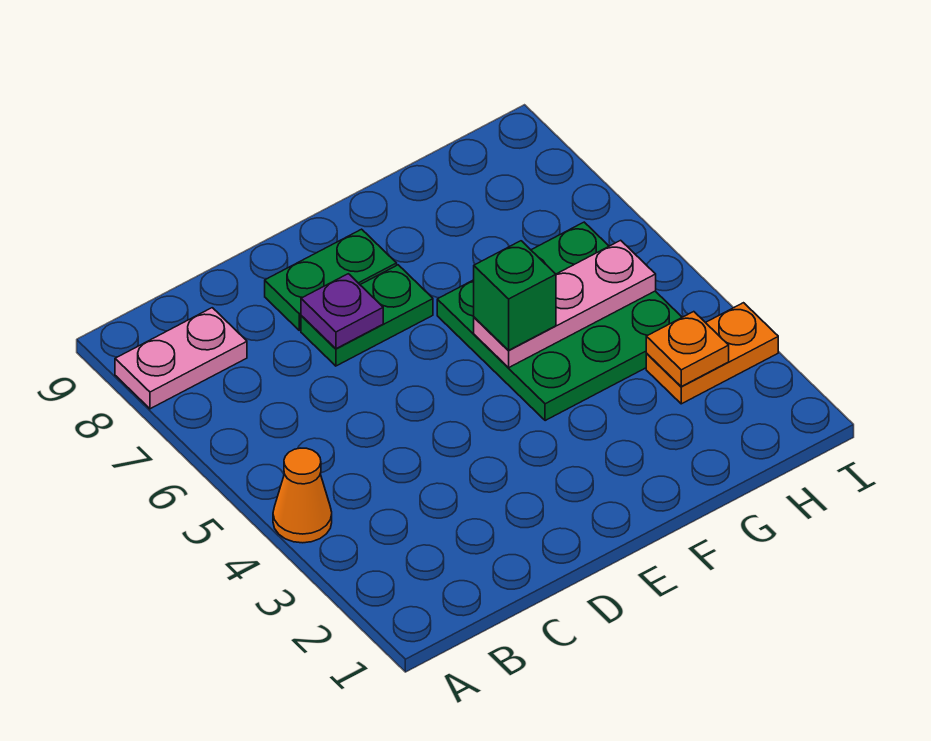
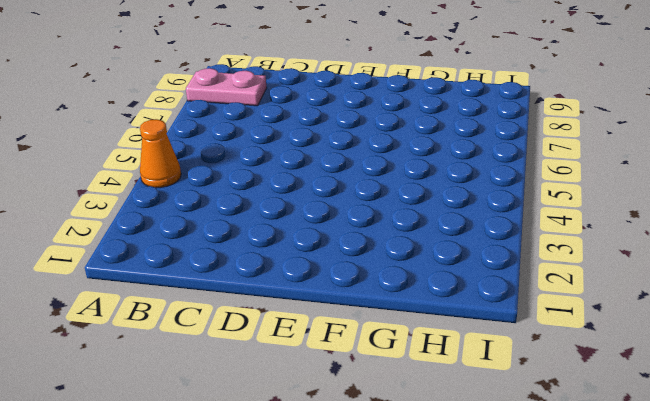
none -> green 1x2 plate [301,265,433,366]
none -> green 1x2 plate [265,229,397,330]

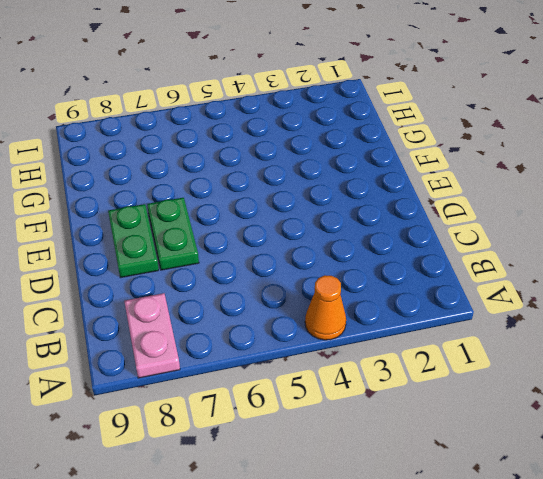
none -> green 3x3 plate [437,222,682,421]
none -> orange 1x2 plate [646,303,778,404]

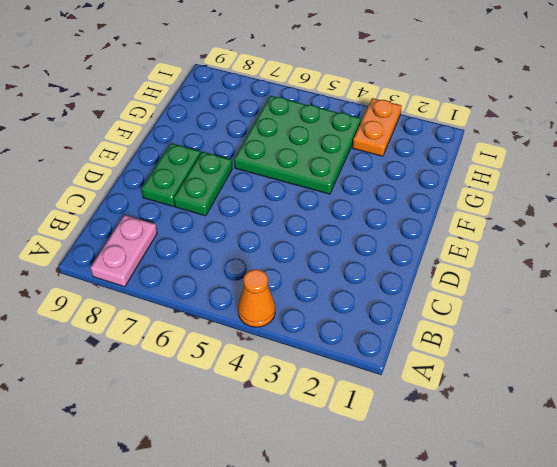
none -> purple 1x1 plate [301,274,383,349]
none -> pink 1x3 plate [474,240,656,368]

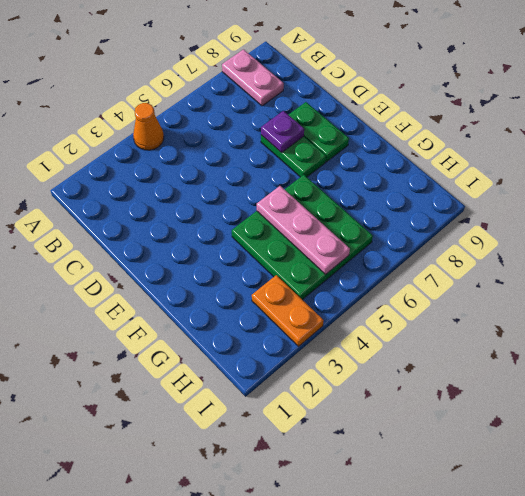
none -> orange 1x1 plate [646,312,729,386]
none -> green 1x1 brick [474,241,556,350]

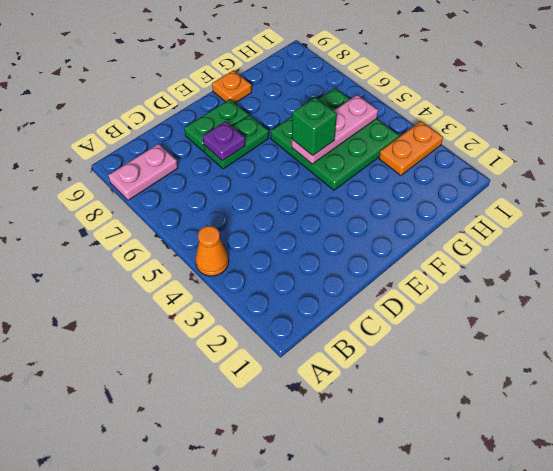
orange 1x1 plate [212,70,252,103] -> orange 1x1 plate moved to [646,312,729,386]

